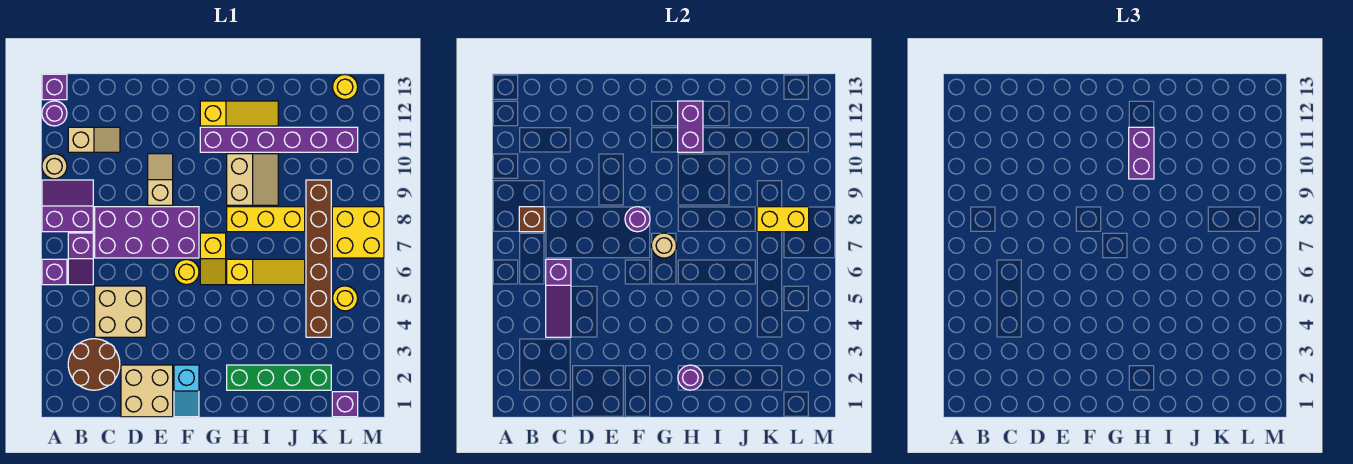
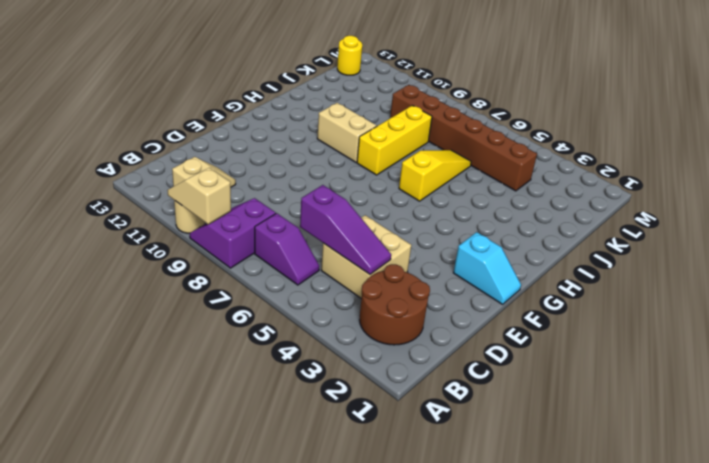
tan 1x2 slope [167,168,231,224] -> tan 1x2 slope moved to [148,154,173,205]
none -> purple 1x1 brick [42,259,67,285]
none -> purple 1x1 round brick [42,101,67,126]
none -> purple 1x1 brick [42,74,67,100]
none -> purple 2x4 brick [95,207,199,258]

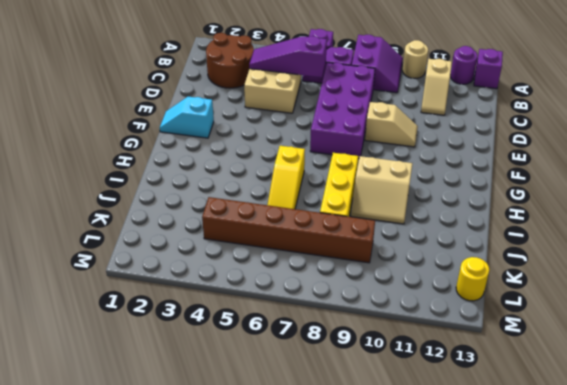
none -> tan 2x2 brick [121,365,173,417]
none -> yellow 1x1 round brick [174,259,199,285]
none -> yellow 1x2 slope [200,233,226,285]
none -> purple 1x6 brick [200,127,358,152]

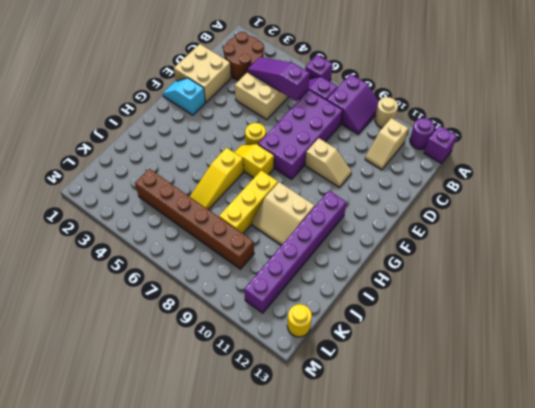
none -> yellow 1x3 slope [200,101,278,126]
none -> green 1x4 brick [227,365,331,390]
none -> purple 1x1 brick [332,392,358,417]
none -> yellow 1x1 round brick [333,286,358,311]

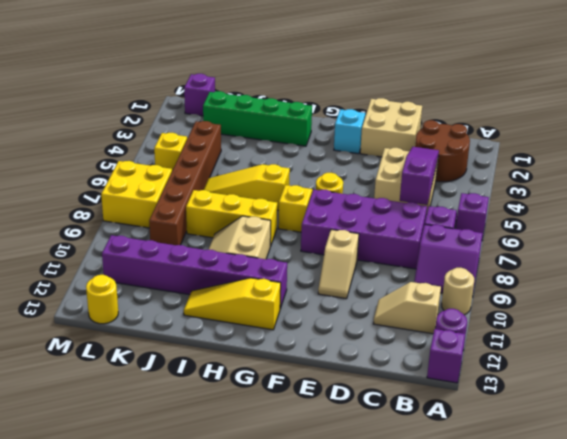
yellow 1x1 brick [154,133,187,171] -> yellow 1x1 round brick [333,286,358,311]
none -> brown 1x1 brick [519,207,544,232]
none -> purple 1x1 round brick [625,207,650,232]
none -> tan 1x1 round brick [651,233,676,258]
none -> purple 1x1 round brick [678,365,703,390]

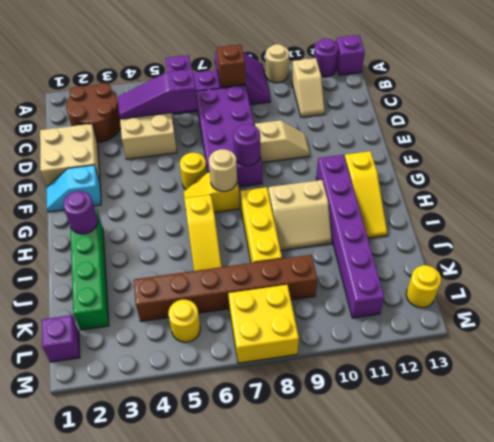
none -> purple 1x2 brick [678,101,703,152]
none -> yellow 1x2 brick [757,207,809,232]
none -> purple 1x2 brick [1129,127,1154,179]

